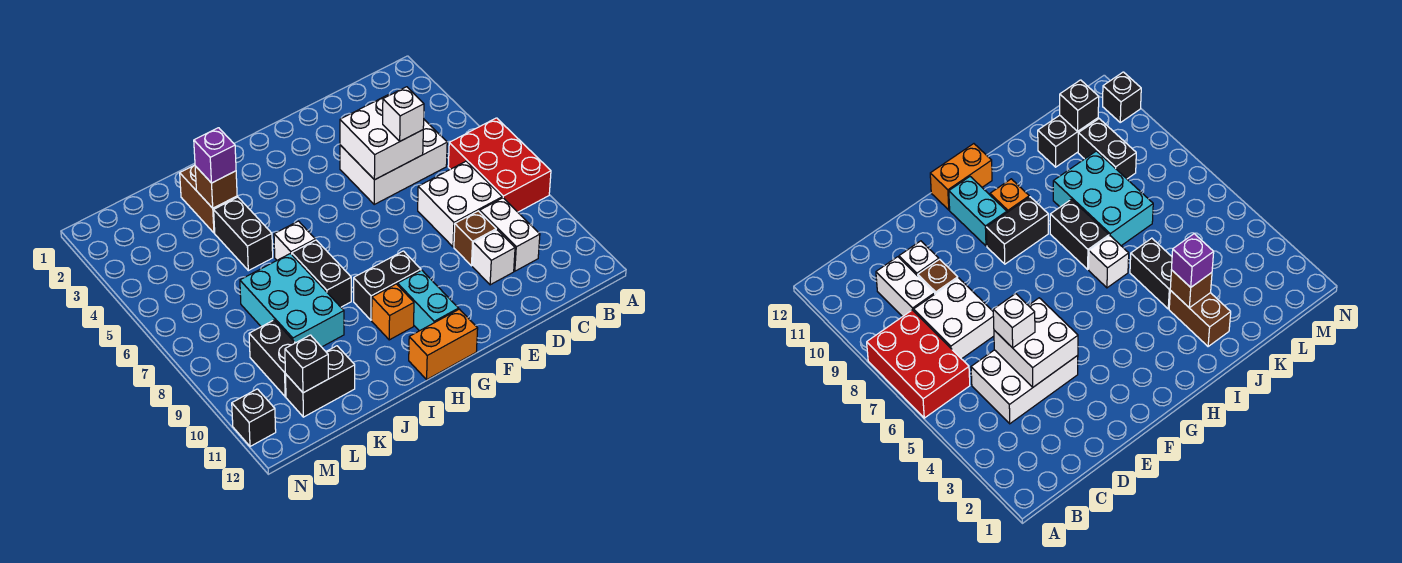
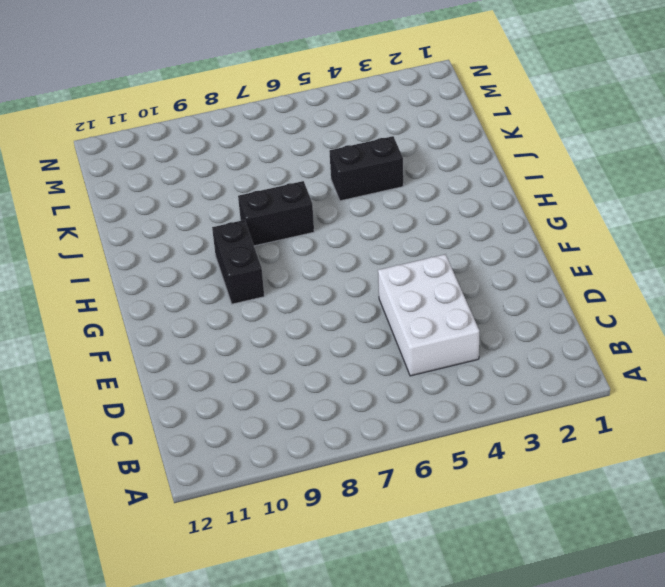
none -> red 2x3 brick [448,118,551,212]
none -> white 2x2 brick [418,161,502,247]
none -> white 1x2 brick [480,198,540,271]

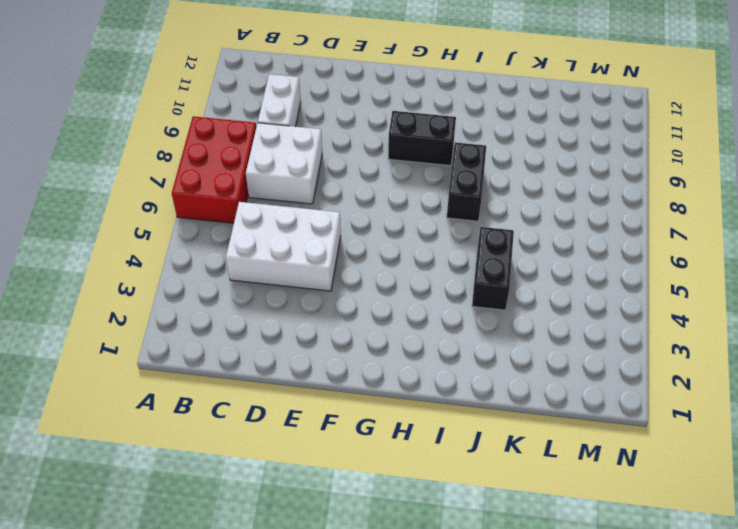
none -> brown 1x1 brick [454,211,496,266]
none -> white 1x1 brick [472,230,515,285]
none -> cyan 1x2 brick [398,270,458,331]

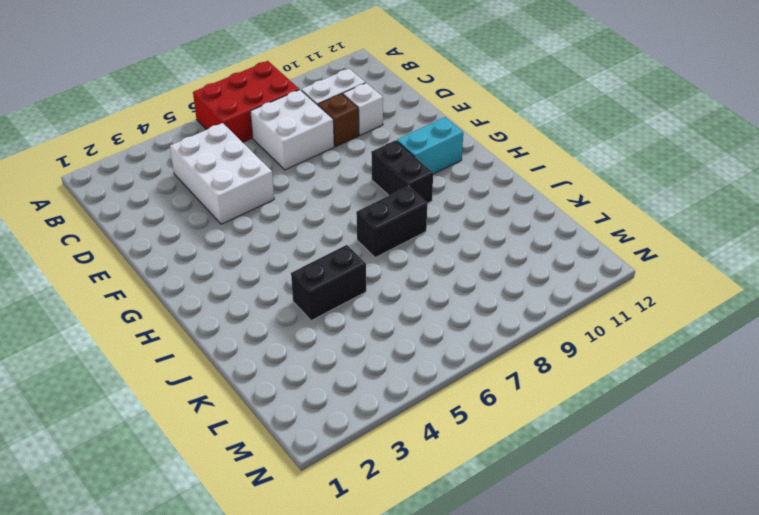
none -> orange 1x2 brick [409,309,478,380]
none -> orange 1x1 brick [372,284,414,340]
none -> white 1x1 brick [274,221,315,260]

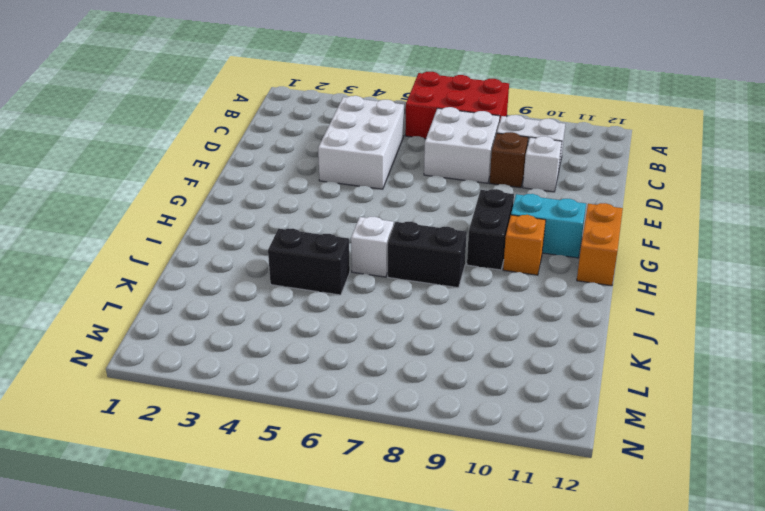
none -> brown 1x2 brick [180,165,237,233]
none -> cyan 2x3 brick [240,254,344,347]
none -> black 1x2 brick [285,346,355,417]

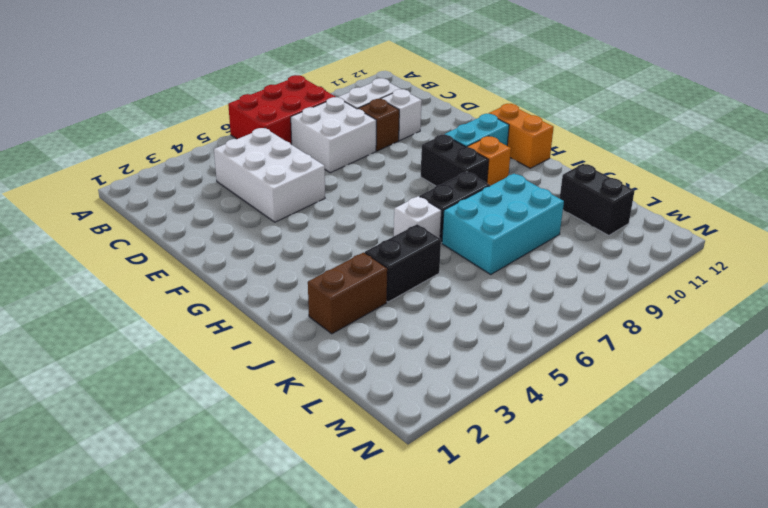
none -> black 1x2 brick [249,320,295,397]
none -> black 1x1 brick [232,389,276,446]
none -> white 2x2 brick [340,95,423,180]

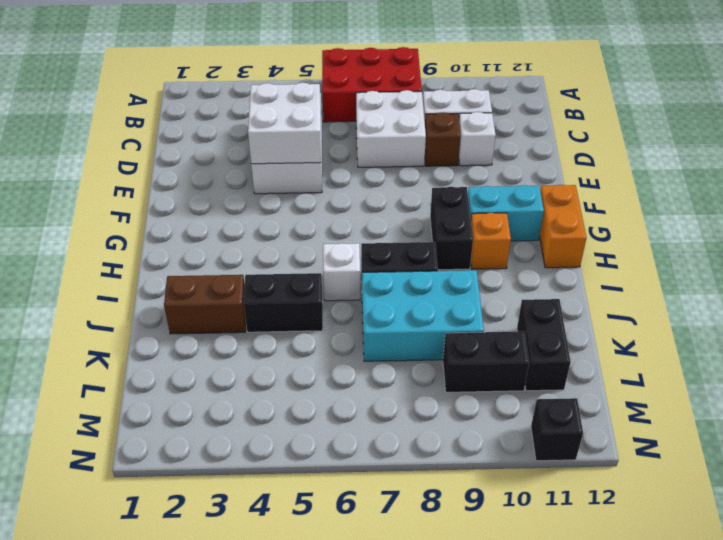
none -> brown 1x1 brick [195,166,237,208]
none -> black 1x1 brick [285,335,328,393]
none -> white 1x1 brick [383,87,424,141]

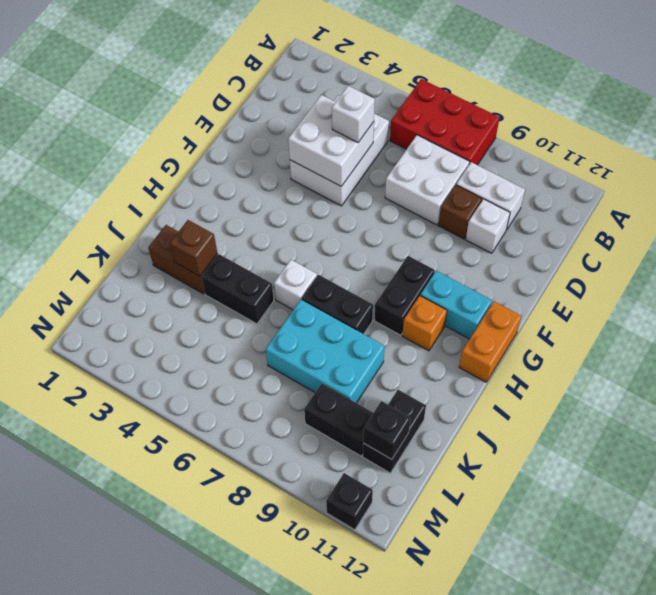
none -> purple 1x1 brick [194,128,236,183]

